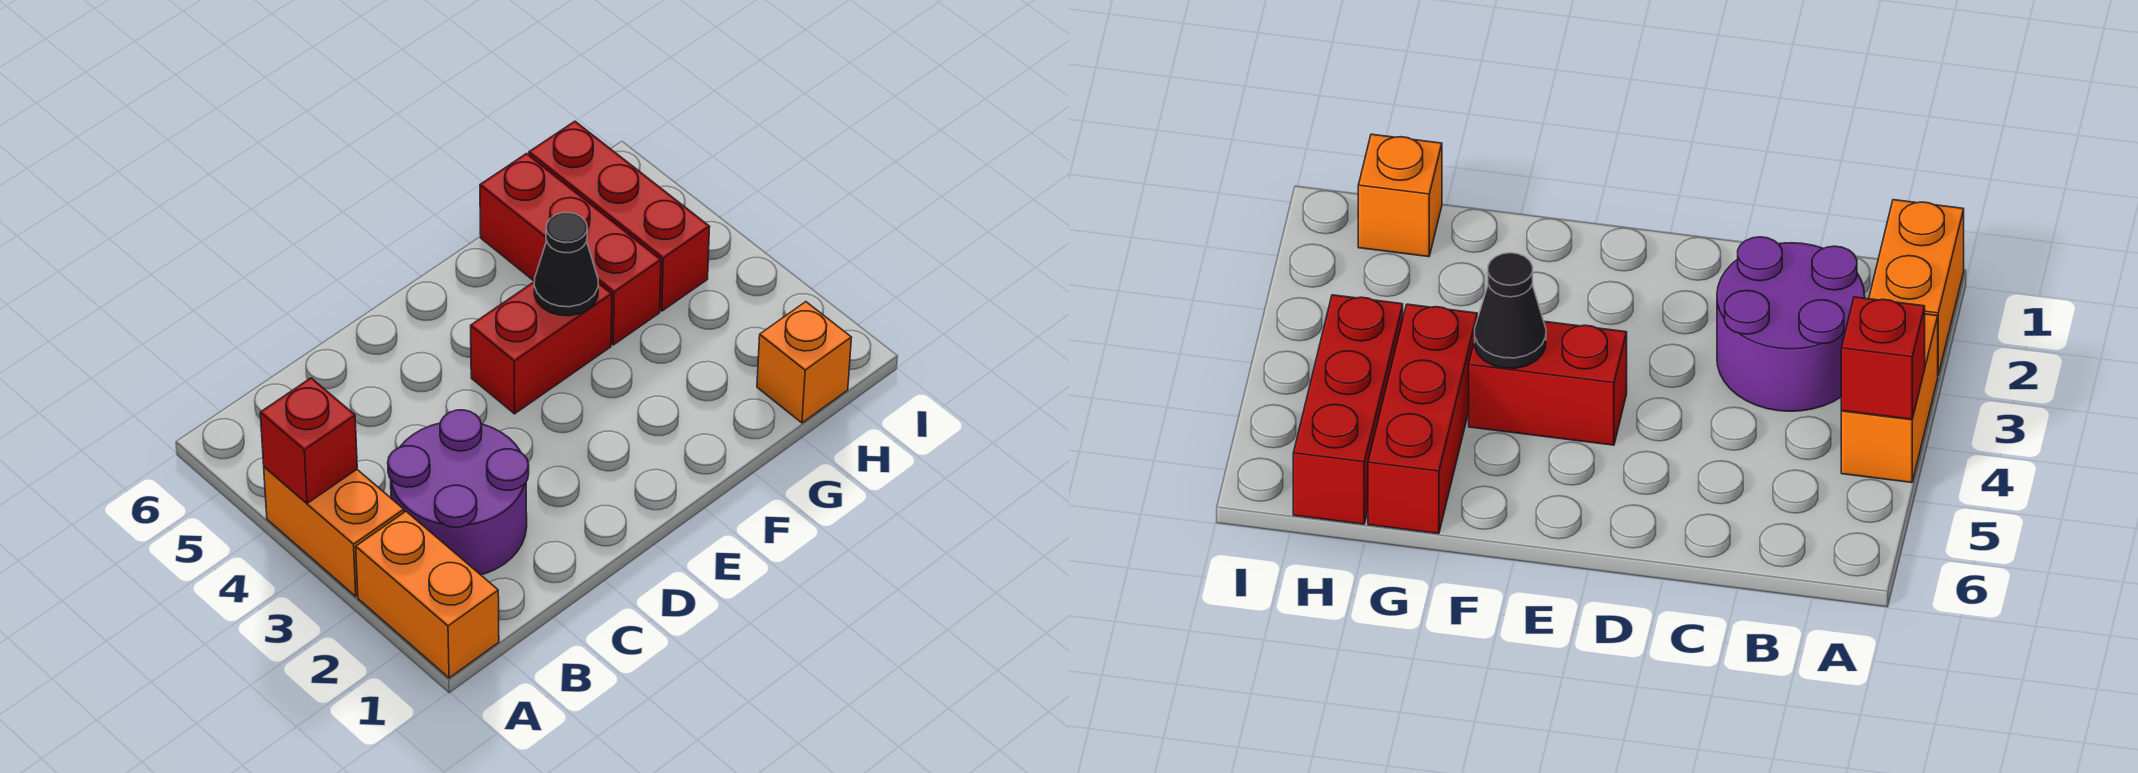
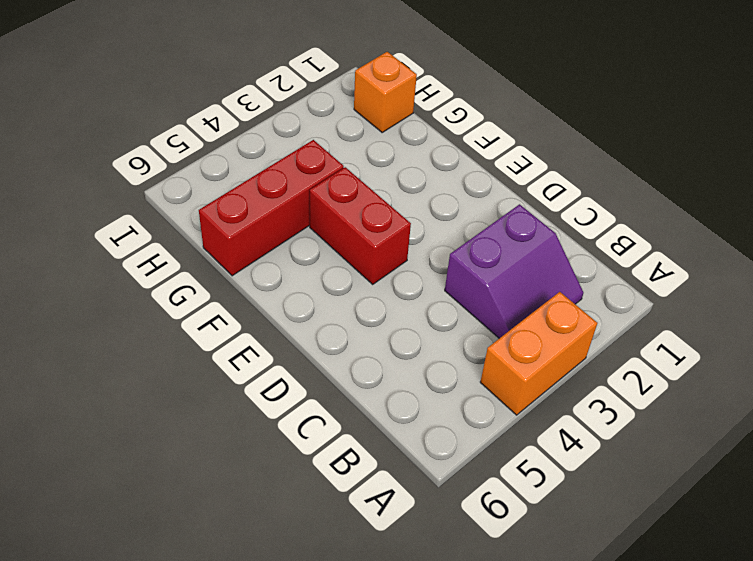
purple 2x2 slope [445,204,584,338] -> purple 2x2 round brick [388,410,529,575]
none -> orange 1x2 brick [356,512,499,678]
none -> red 1x3 brick [529,121,710,311]

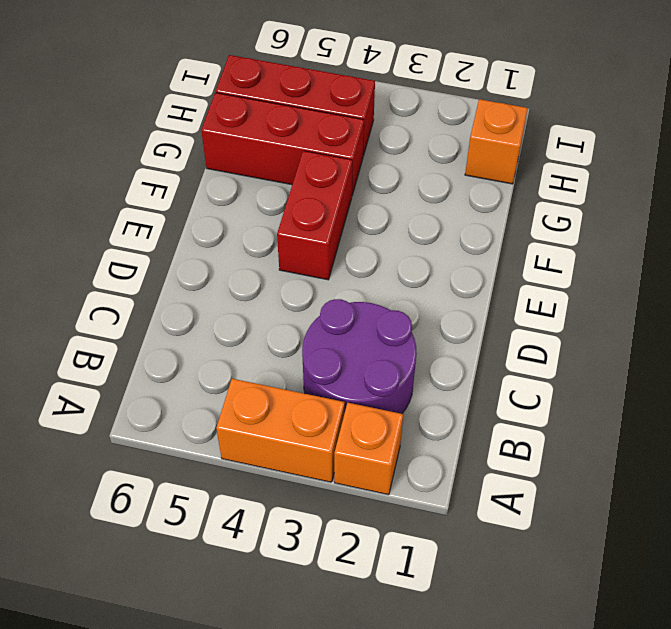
orange 1x1 brick [334,403,403,495] -> orange 1x2 brick [356,512,499,678]
none -> red 1x1 brick [260,378,357,504]
none -> black 1x1 cone [534,213,598,316]

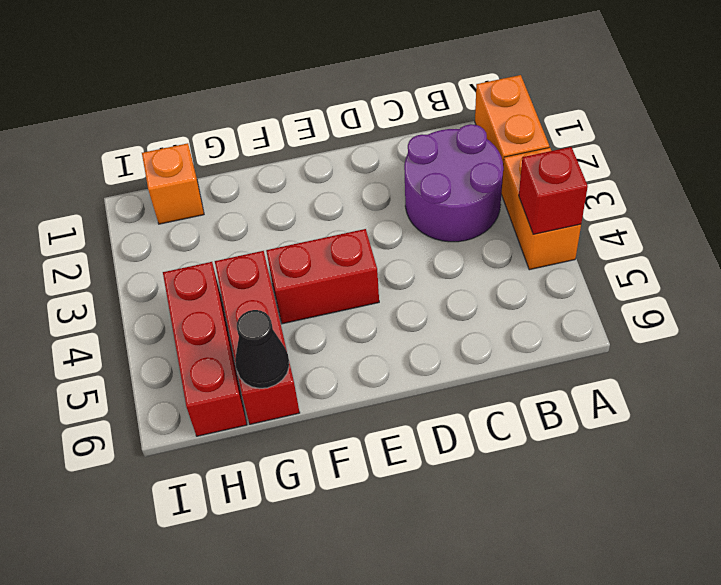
black 1x1 cone [235,310,289,389] -> black 1x1 cone moved to [534,213,598,316]

